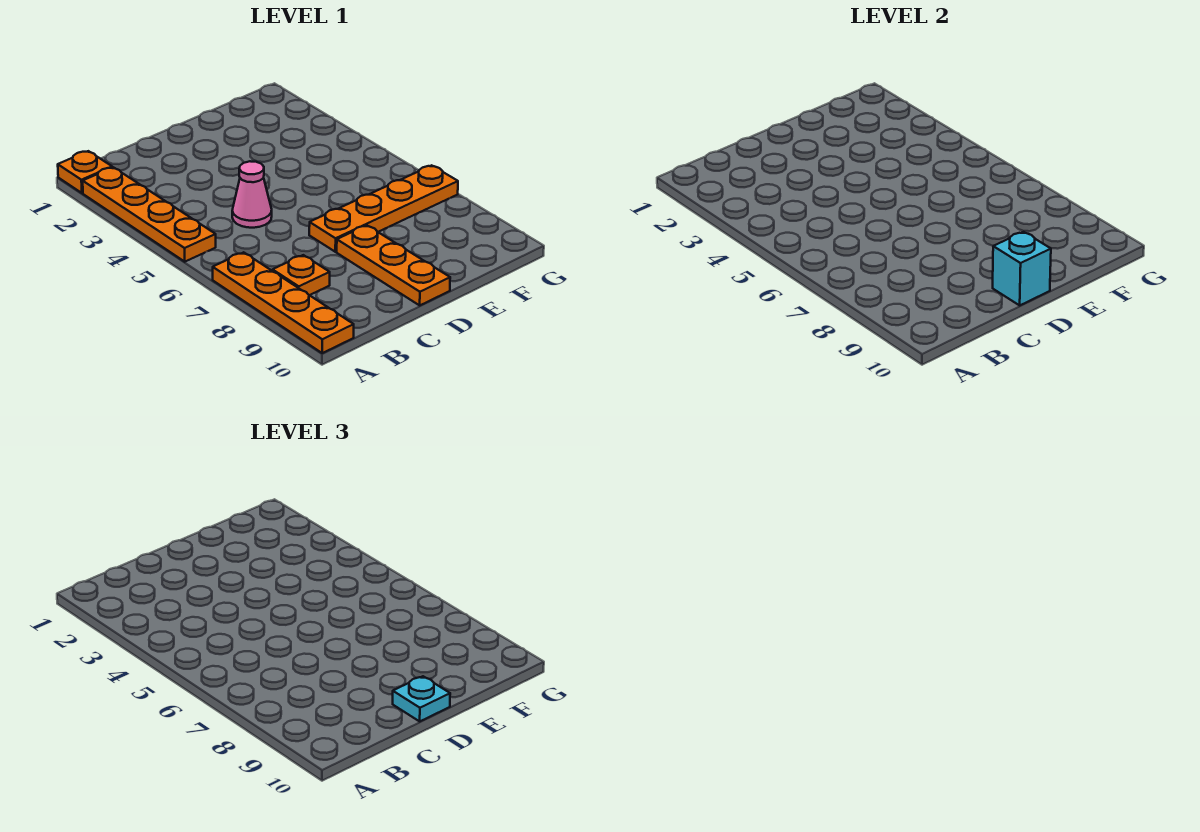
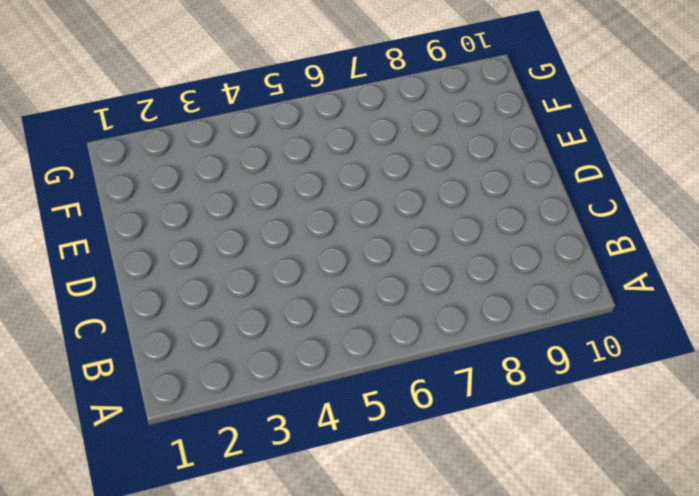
none -> orange 1x1 plate [58,151,112,193]
none -> orange 1x4 plate [83,167,216,262]

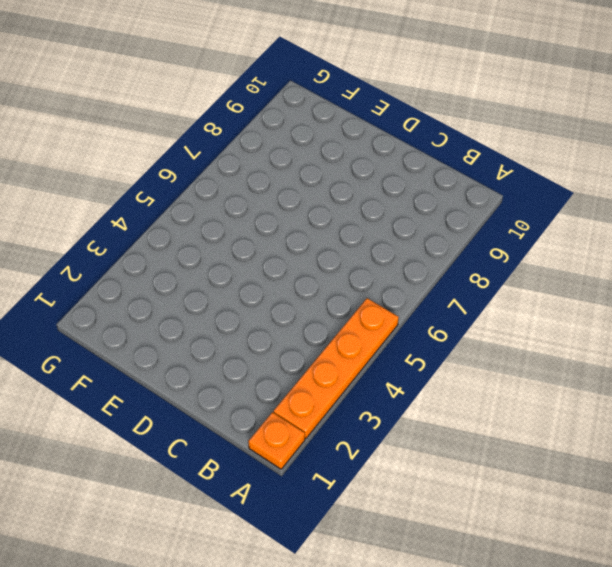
none -> orange 1x4 plate [213,252,354,353]
none -> orange 1x1 plate [273,255,330,295]

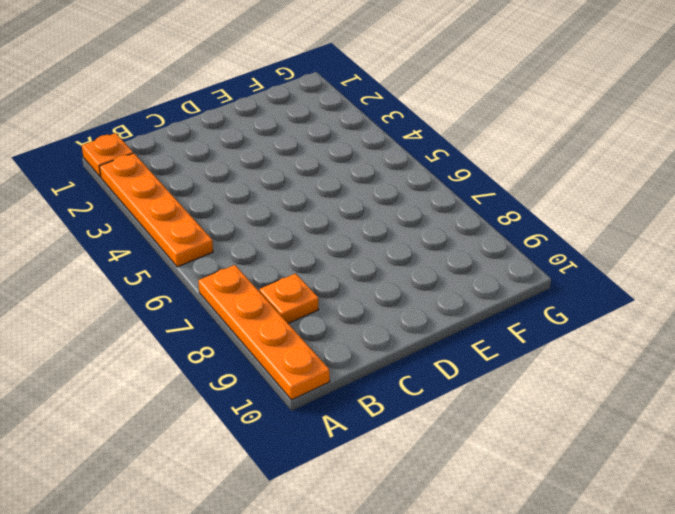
none -> pink 1x1 cone [232,161,272,228]
none -> orange 1x4 plate [309,165,458,252]

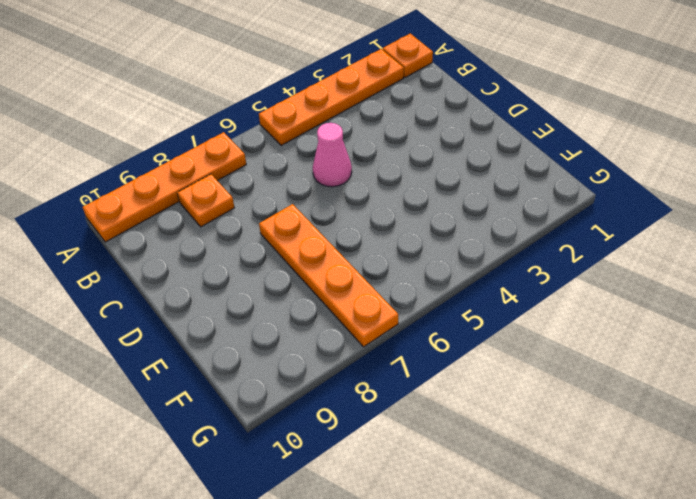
none -> orange 1x3 plate [337,225,450,305]
none -> cyan 1x1 brick [993,232,1051,305]

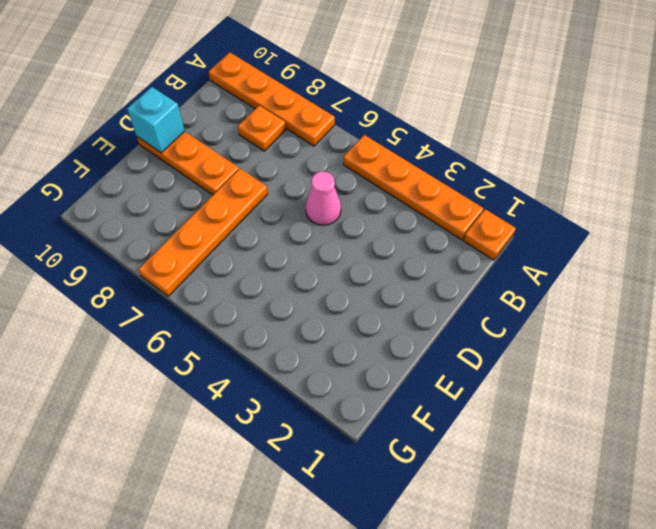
none -> cyan 1x1 plate [393,676,450,721]

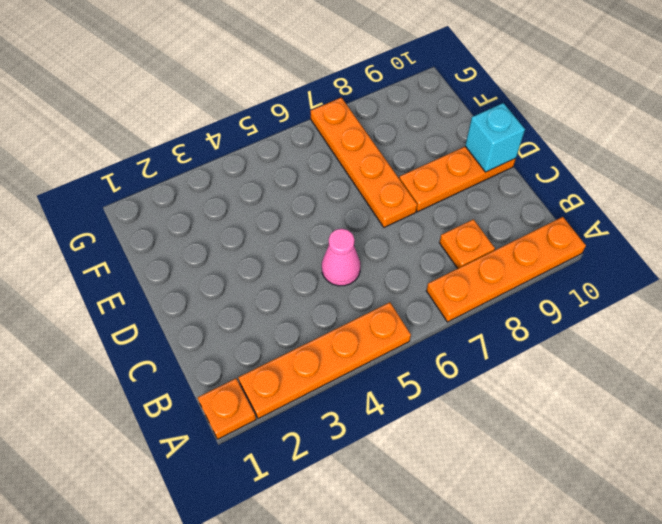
none -> cyan 1x1 plate [393,676,450,721]

